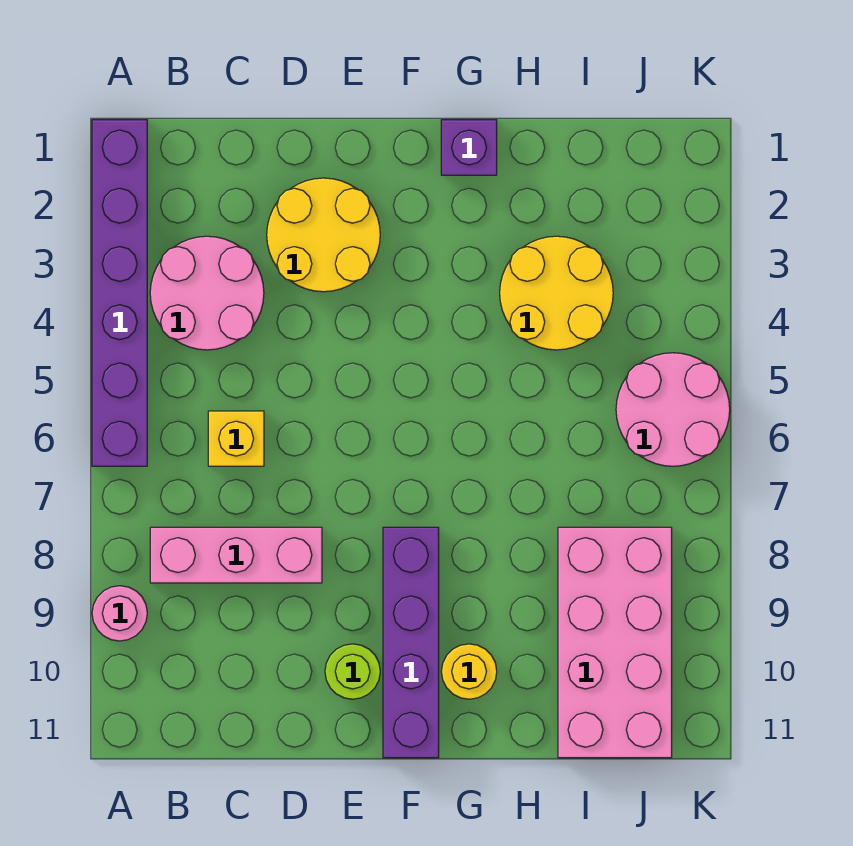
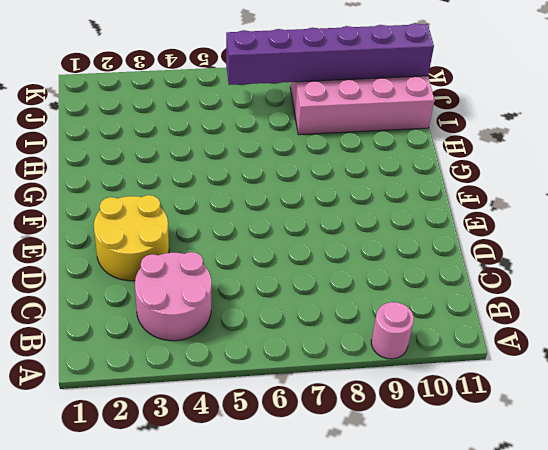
purple 1x6 brick [226,23,434,85] -> purple 1x6 brick moved to [92,120,147,466]
none -> pink 1x3 brick [150,527,322,583]
none -> yellow 1x1 brick [208,411,264,466]
none -> lime 1x1 round brick [325,644,380,699]

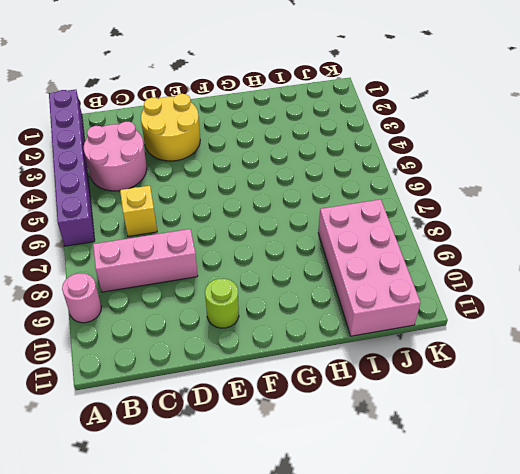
none -> purple 1x4 brick [383,527,439,758]
none -> purple 1x1 brick [441,120,497,175]
none -> yellow 1x1 round brick [441,644,497,699]

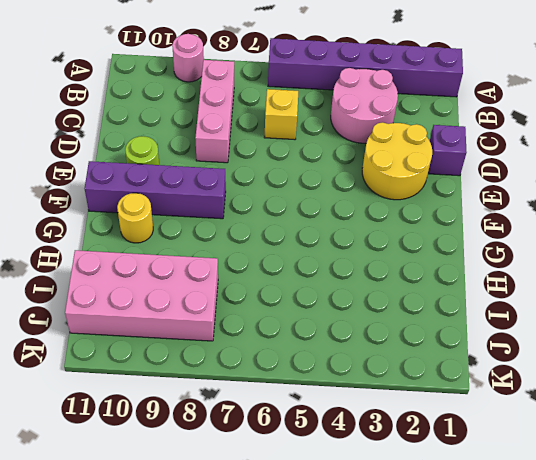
purple 1x1 brick [428,125,467,176] -> purple 1x1 brick moved to [441,120,497,175]
none -> yellow 2x2 round brick [500,236,613,350]
none -> pink 2x2 round brick [616,353,730,466]

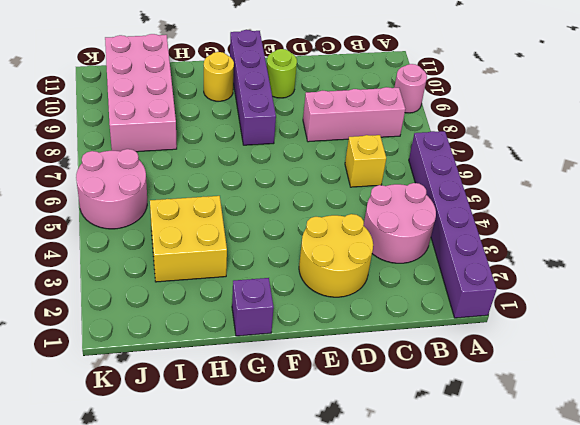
yellow 2x2 brick [150,196,227,282] -> yellow 2x2 round brick [500,236,613,350]

